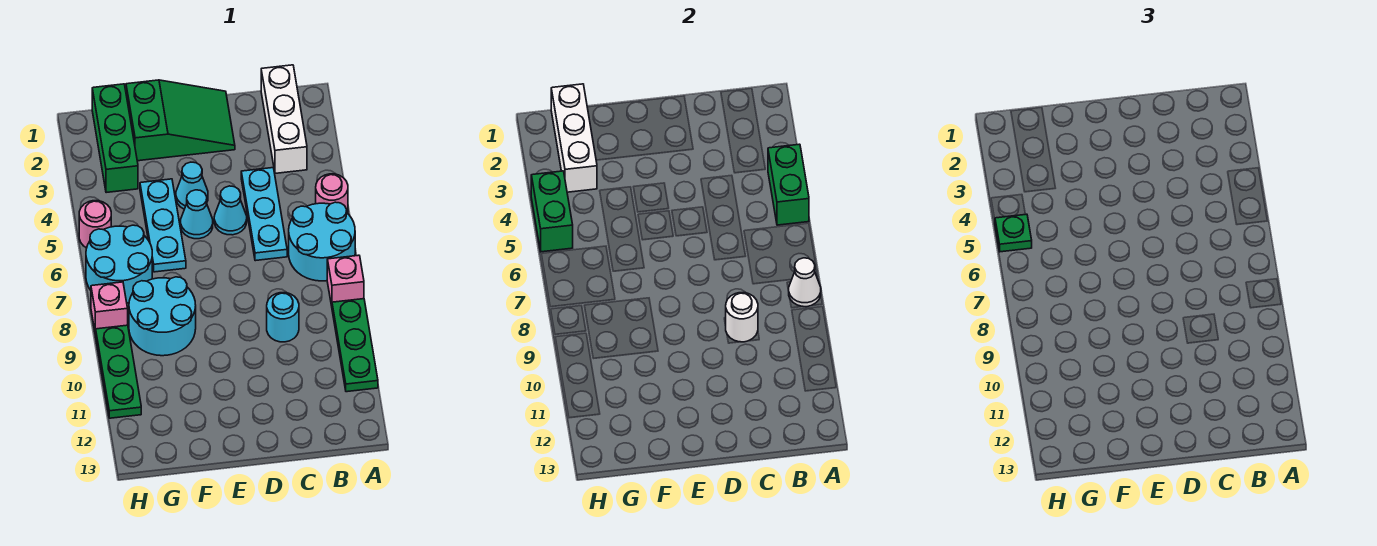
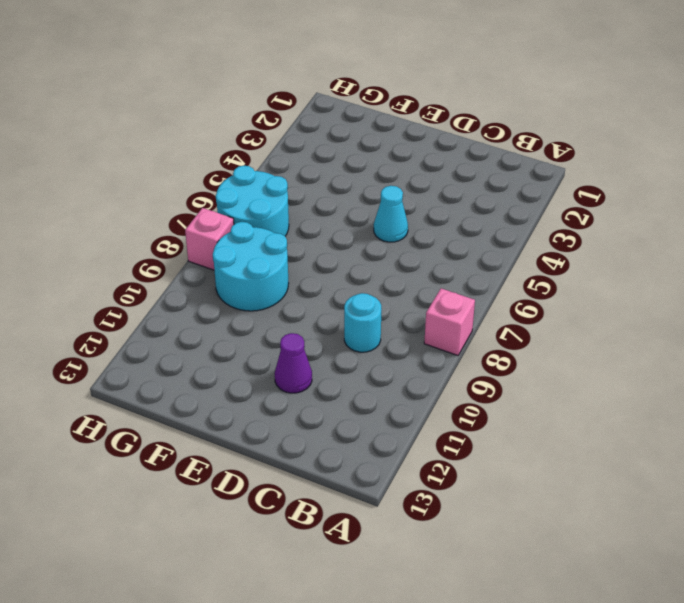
purple 1x1 cone [275,333,312,393] -> none
none -> pink 1x1 round brick [316,174,348,213]
none -> cyan 2x2 round brick [289,202,355,281]
none -> green 1x3 plate [332,299,378,392]

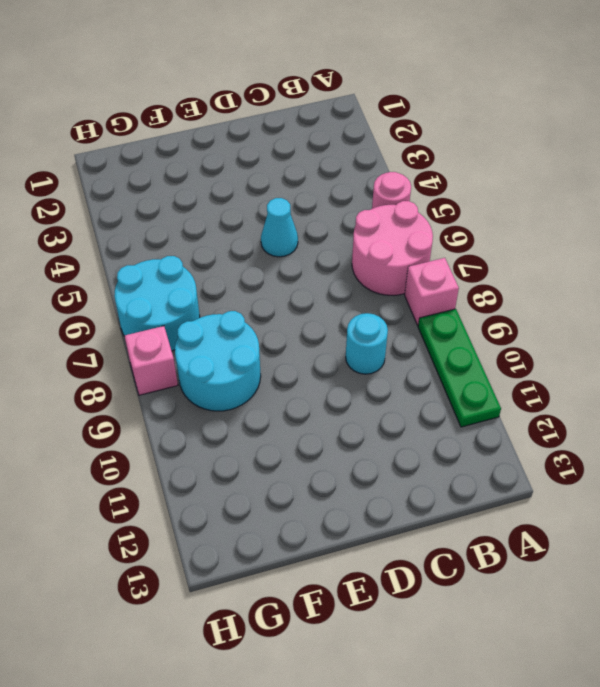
pink 2x2 round brick [352,201,433,295] -> cyan 2x2 round brick [289,202,355,281]
none -> white 1x3 brick [261,65,307,173]
none -> cyan 1x3 plate [241,168,287,261]
none -> green 2x3 slope [126,80,235,161]

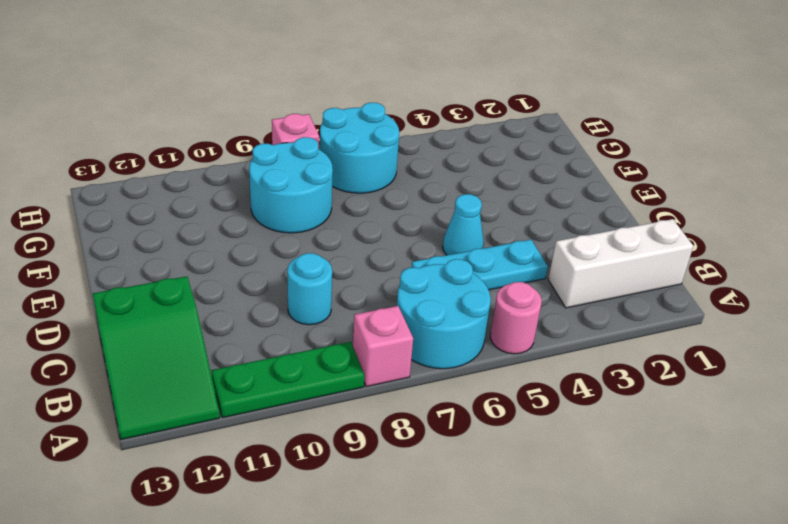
green 2x3 slope [93,276,220,440] -> green 2x3 slope moved to [126,80,235,161]
none -> cyan 1x1 cone [176,162,208,209]
none -> cyan 1x1 cone [181,190,213,239]
none -> cyan 1x3 plate [140,179,186,272]

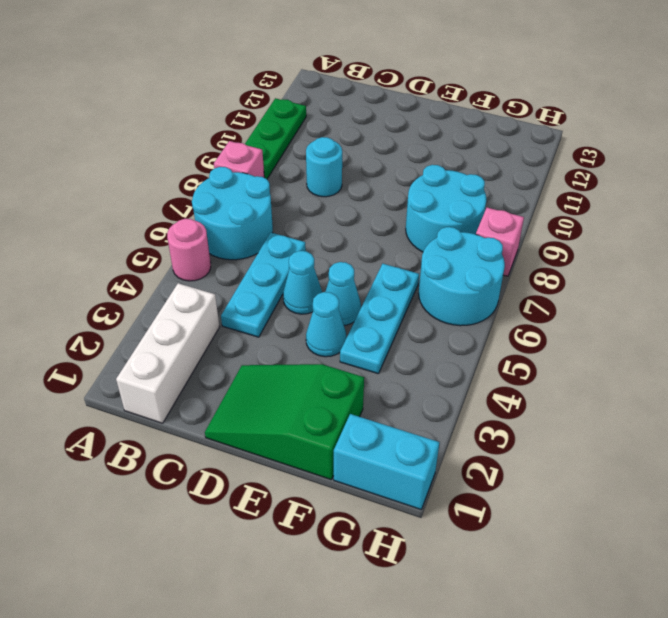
cyan 1x2 brick [334,414,439,509] -> green 1x3 brick [92,84,138,193]
none -> pink 1x1 round brick [79,201,111,248]
none -> green 1x3 plate [96,325,141,418]
none -> green 1x2 brick [768,144,809,225]

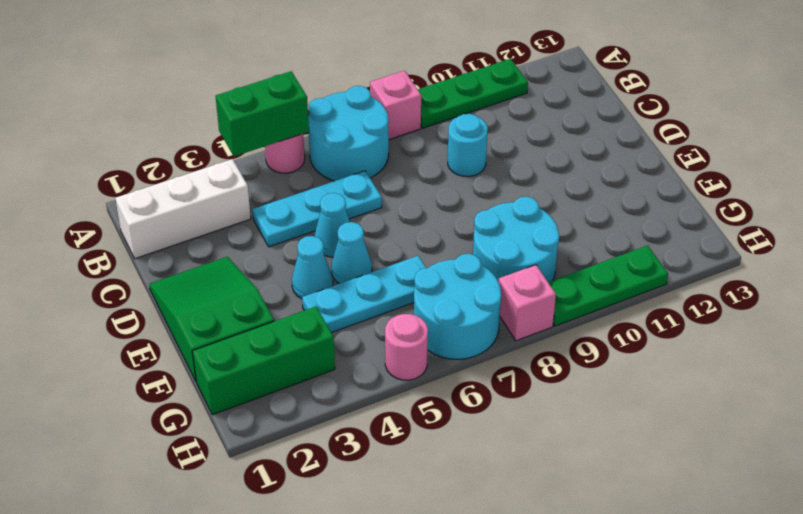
none -> white 1x1 cone [788,258,821,307]
none -> white 1x1 round brick [726,293,758,342]
none -> white 1x3 brick [551,84,597,192]

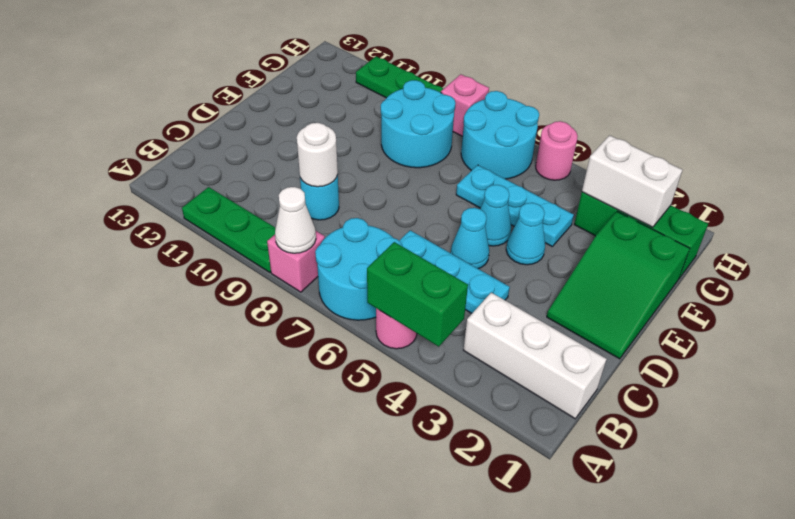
white 1x2 brick [582,135,682,227] -> white 1x3 brick [551,84,597,192]
none -> green 1x2 brick [531,171,573,252]
none -> green 1x1 plate [995,214,1032,252]

